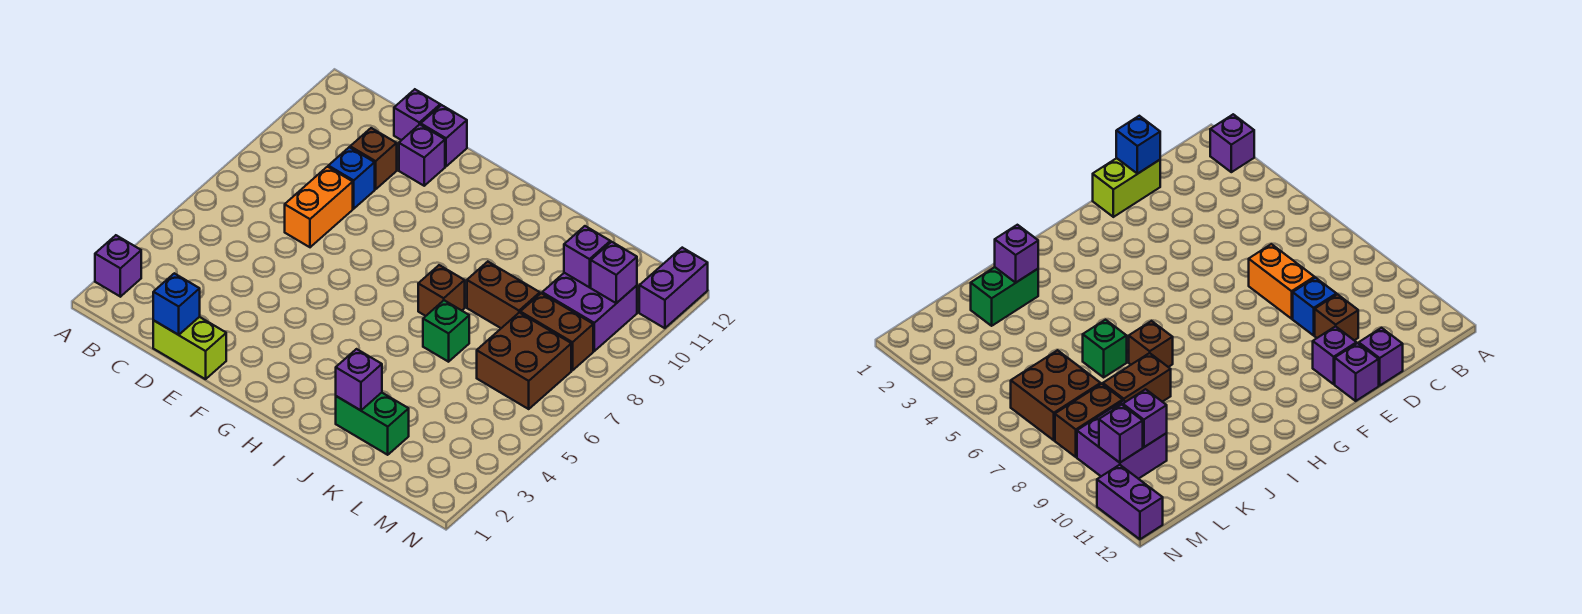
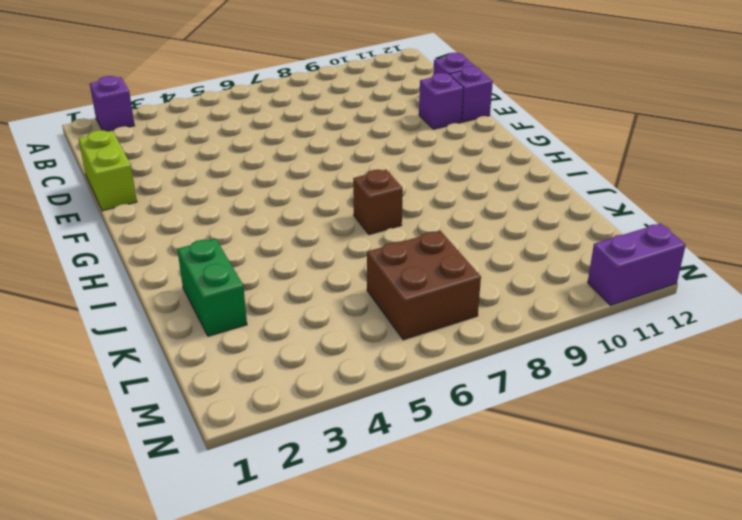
none -> orange 1x2 brick [285,167,353,247]
none -> blue 1x1 brick [328,147,375,209]
none -> brown 1x1 brick [350,128,397,189]

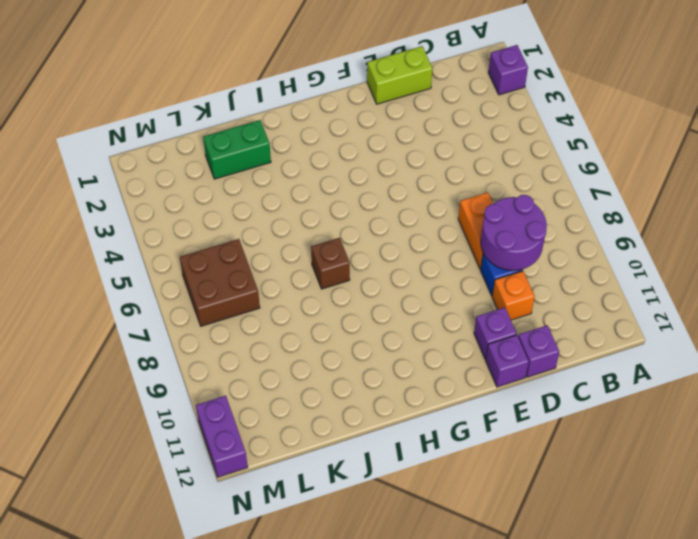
purple 2x2 round brick [481,195,547,271] -> none
orange 1x1 brick [492,271,535,320] -> brown 1x1 brick [350,128,397,189]
none -> green 1x1 brick [423,300,469,362]
none -> brown 1x2 brick [467,262,540,328]
none -> brown 1x2 brick [520,293,593,370]

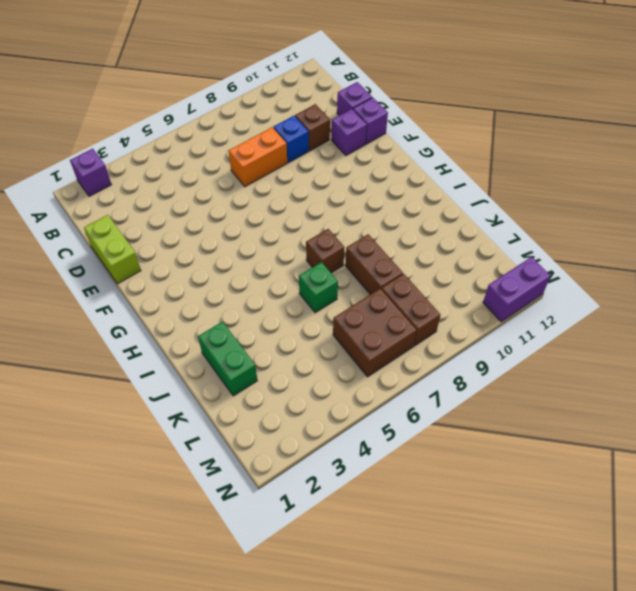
none -> purple 2x2 brick [542,273,637,351]
none -> blue 1x1 brick [153,273,200,335]
none -> purple 1x1 brick [336,349,382,410]

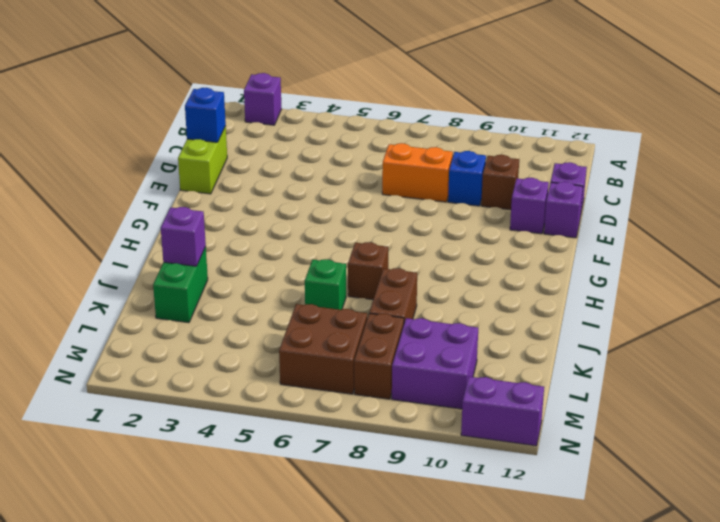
none -> purple 1x1 brick [564,226,610,287]
none -> purple 1x1 brick [591,242,637,303]

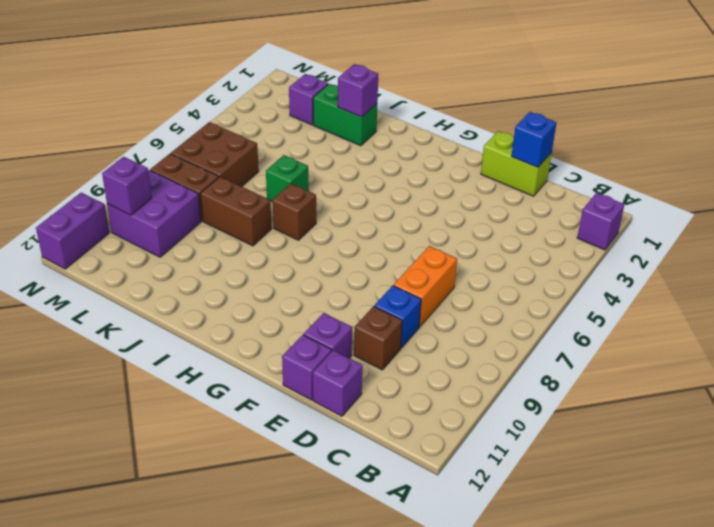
purple 1x1 brick [289,74,328,125] -> purple 1x1 brick moved to [564,226,610,287]

